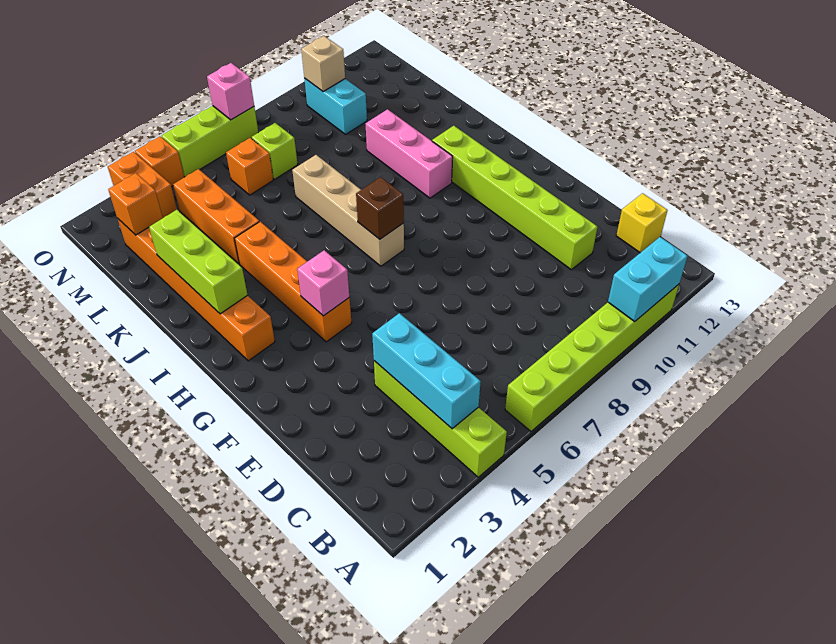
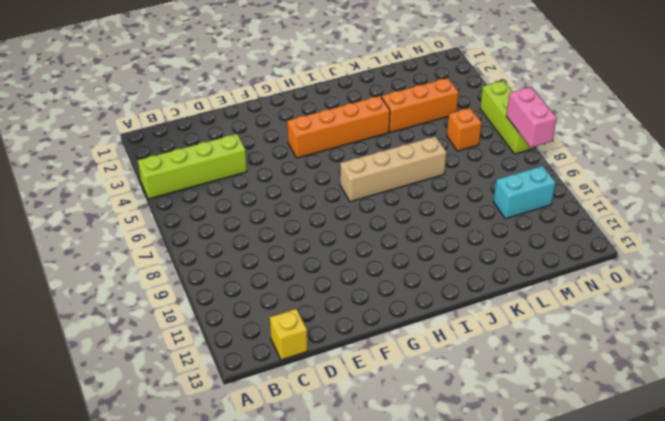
pink 1x2 brick [506,87,557,147] -> pink 1x1 brick [207,63,254,120]
none -> lime 1x6 brick [505,284,679,431]
none -> lime 1x6 brick [432,126,597,270]
none -> orange 1x6 brick [118,219,275,361]

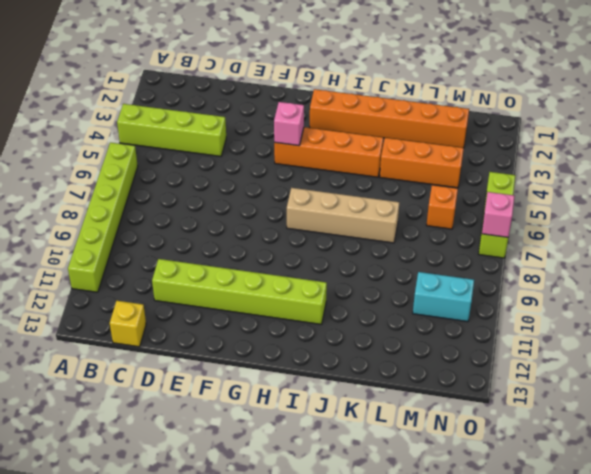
none -> pink 1x3 brick [366,109,453,198]
none -> lime 1x1 brick [251,123,298,179]
none -> orange 1x2 brick [108,152,177,218]

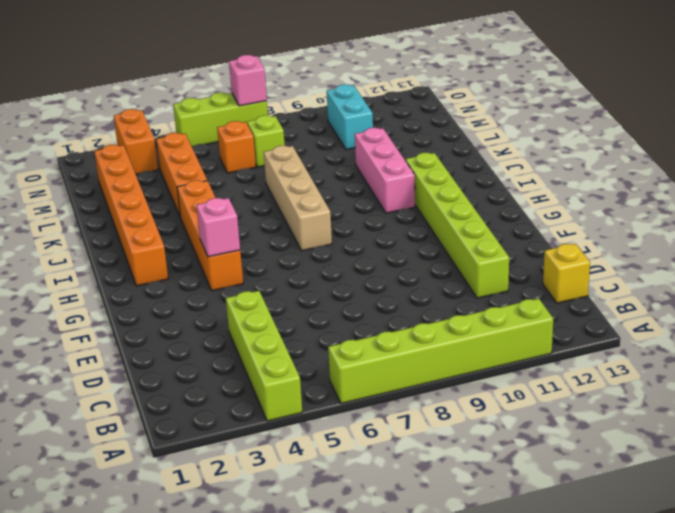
none -> orange 1x1 brick [135,136,184,187]
none -> cyan 1x2 brick [608,237,687,322]
none -> cyan 1x3 brick [372,313,481,429]

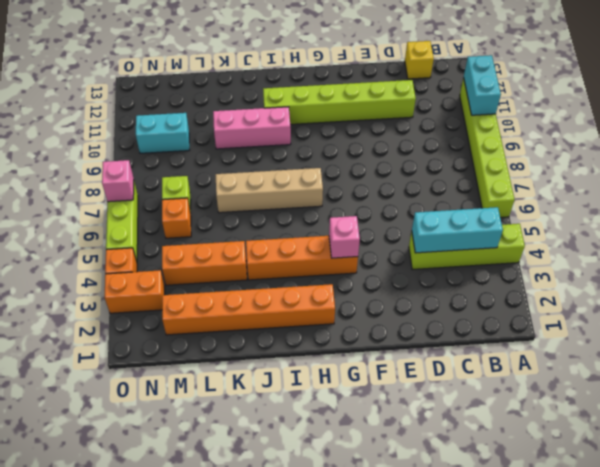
none -> brown 1x1 brick [356,177,404,239]
none -> lime 1x3 brick [149,210,247,314]
none -> orange 1x1 brick [108,173,163,235]

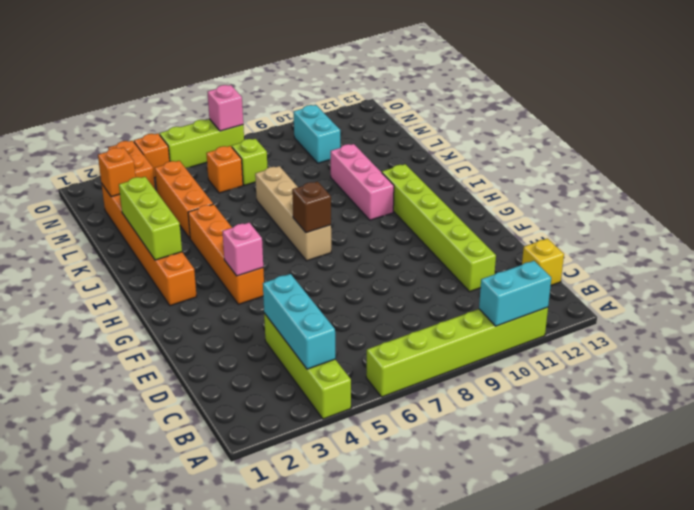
none -> tan 1x1 brick [301,36,345,91]

